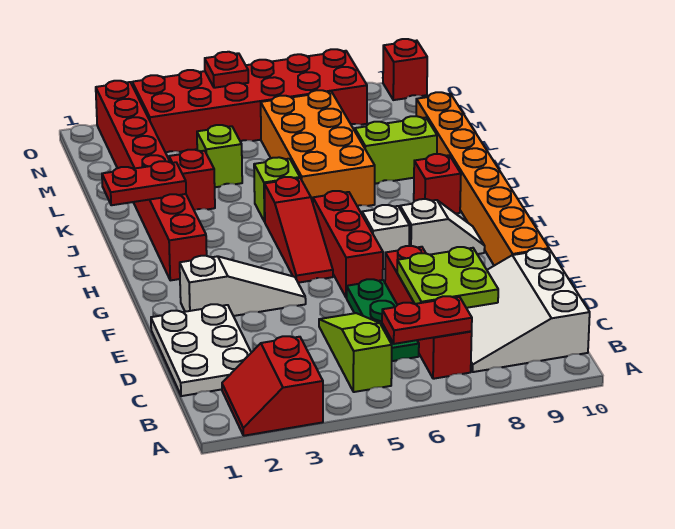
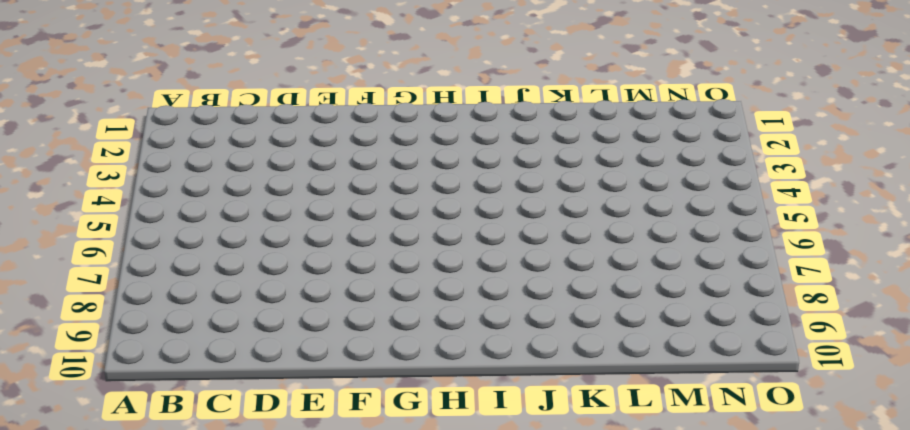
none -> red 2x2 slope [222,336,323,436]
none -> lime 1x3 slope [319,313,392,392]
none -> red 1x4 brick [385,246,472,379]

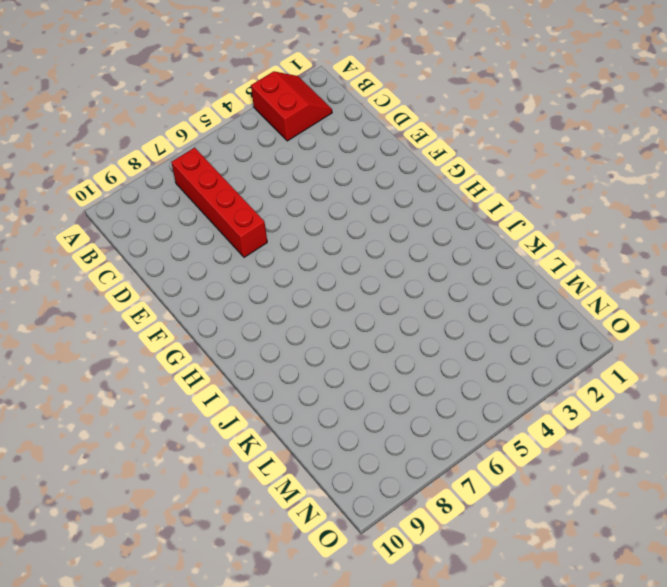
none -> lime 1x3 slope [319,313,392,392]
none -> white 3x3 slope [467,248,590,372]
none -> white 2x3 plate [151,304,251,396]

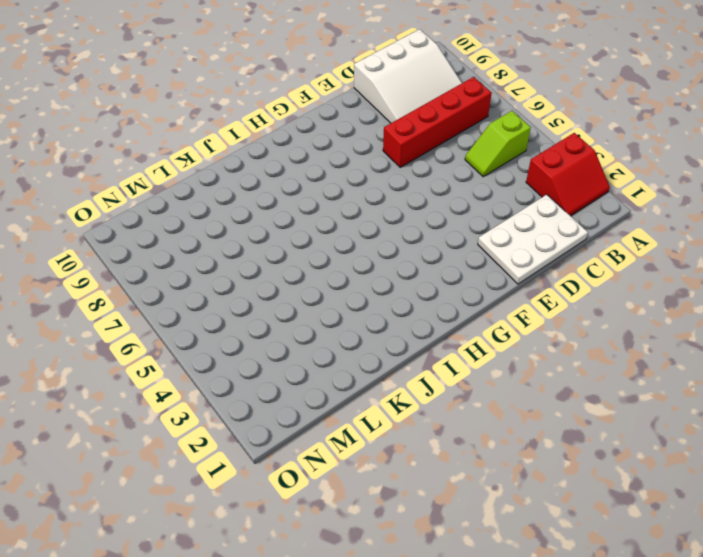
lime 1x2 slope [465,111,531,177] -> lime 1x3 slope [319,313,392,392]
none -> green 1x3 plate [347,279,419,361]
none -> orange 1x8 brick [416,92,549,266]
none -> white 1x3 slope [180,256,306,316]

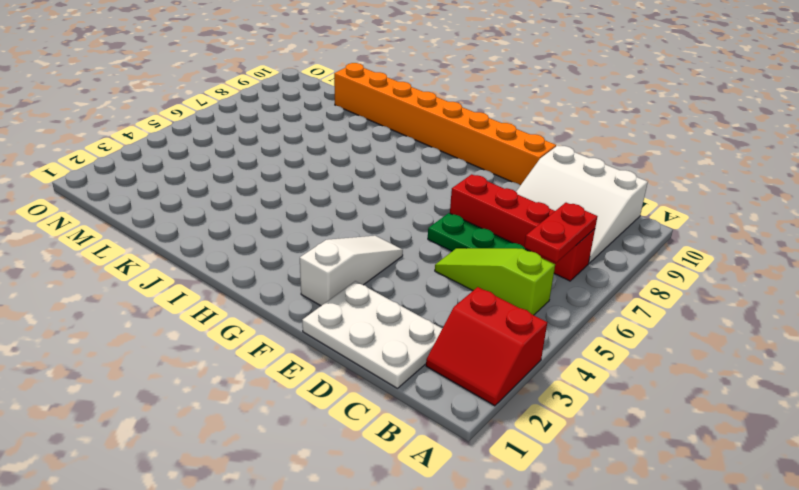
none -> red 1x3 brick [313,191,383,298]
none -> red 1x3 slope [264,177,333,283]
none -> white 1x1 brick [362,205,410,269]

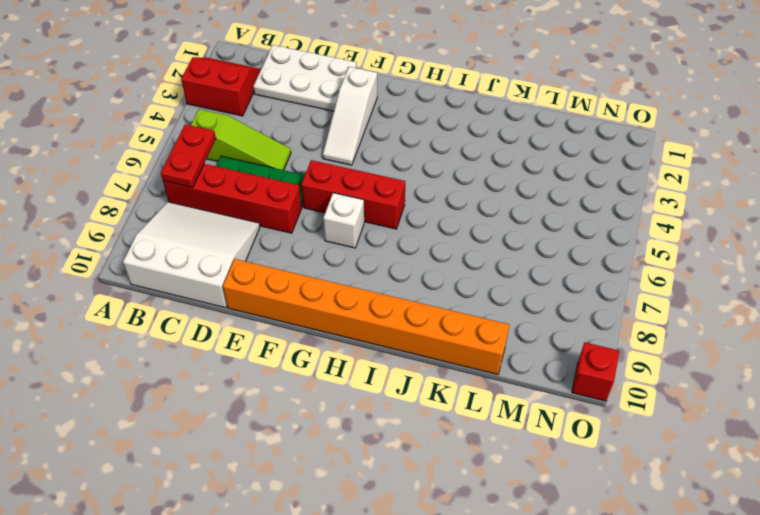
none -> red 1x3 slope [264,177,333,283]
none -> white 1x2 slope [400,199,485,255]
none -> red 1x8 brick [96,81,207,280]

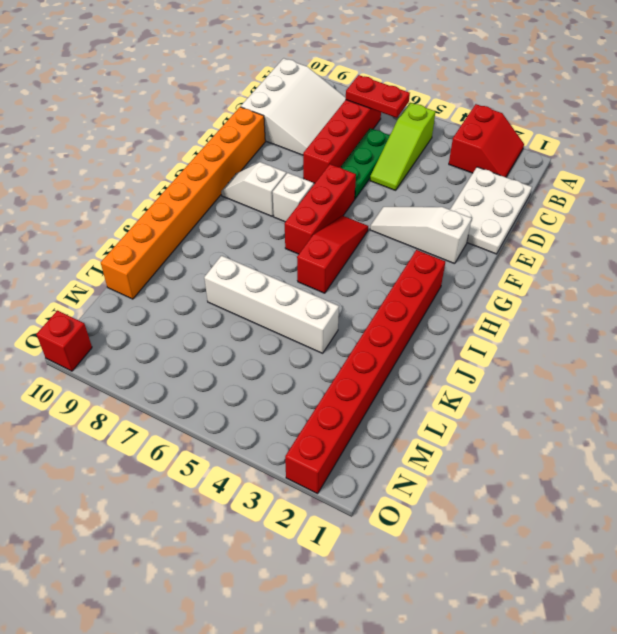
white 1x4 brick [204,256,339,353] -> orange 2x4 brick [261,90,375,206]
none -> red 1x1 brick [414,154,461,214]
none -> lime 1x1 brick [254,157,300,222]
none -> red 1x1 brick [169,150,215,210]

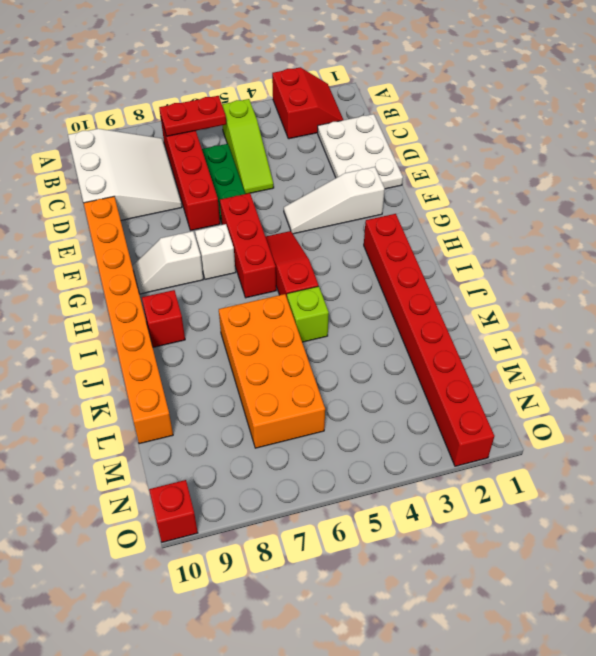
none -> red 1x1 brick [169,150,215,210]
none -> lime 1x2 brick [355,116,437,184]
none -> lime 1x1 brick [197,125,242,187]

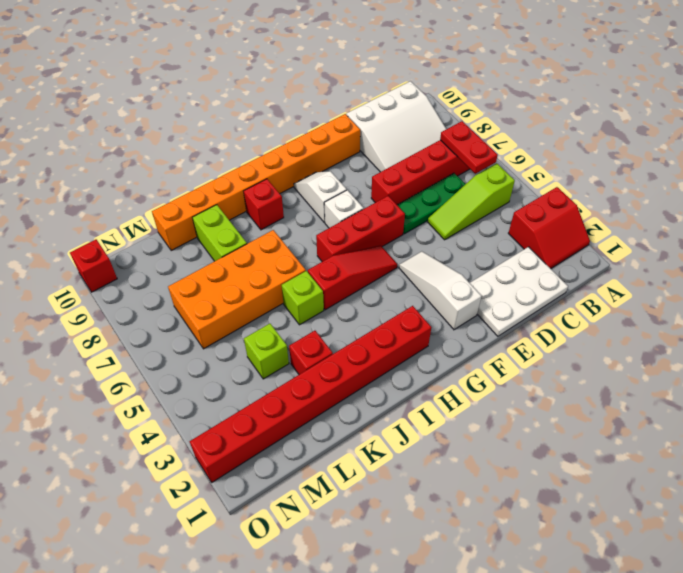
none -> red 2x6 brick [132,49,367,153]
none -> lime 2x2 plate [397,247,498,308]
none -> red 1x2 plate [102,161,186,205]

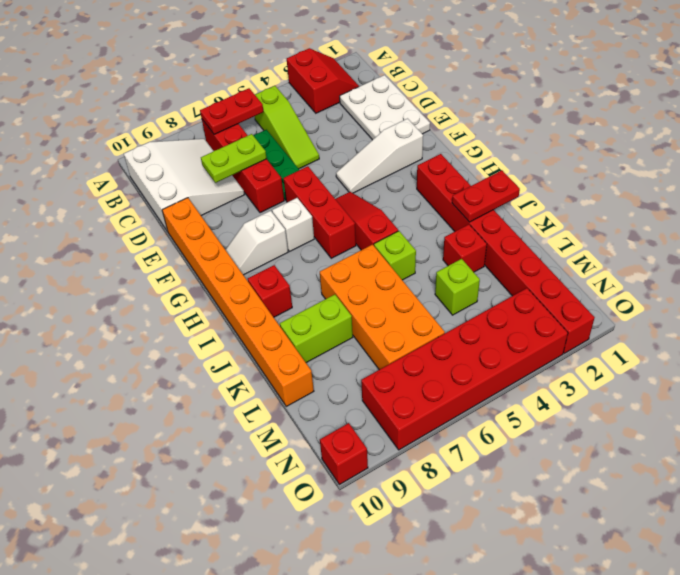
lime 1x2 plate [201,134,267,183] -> lime 2x2 plate [397,247,498,308]
none -> red 1x1 plate [205,52,248,88]

